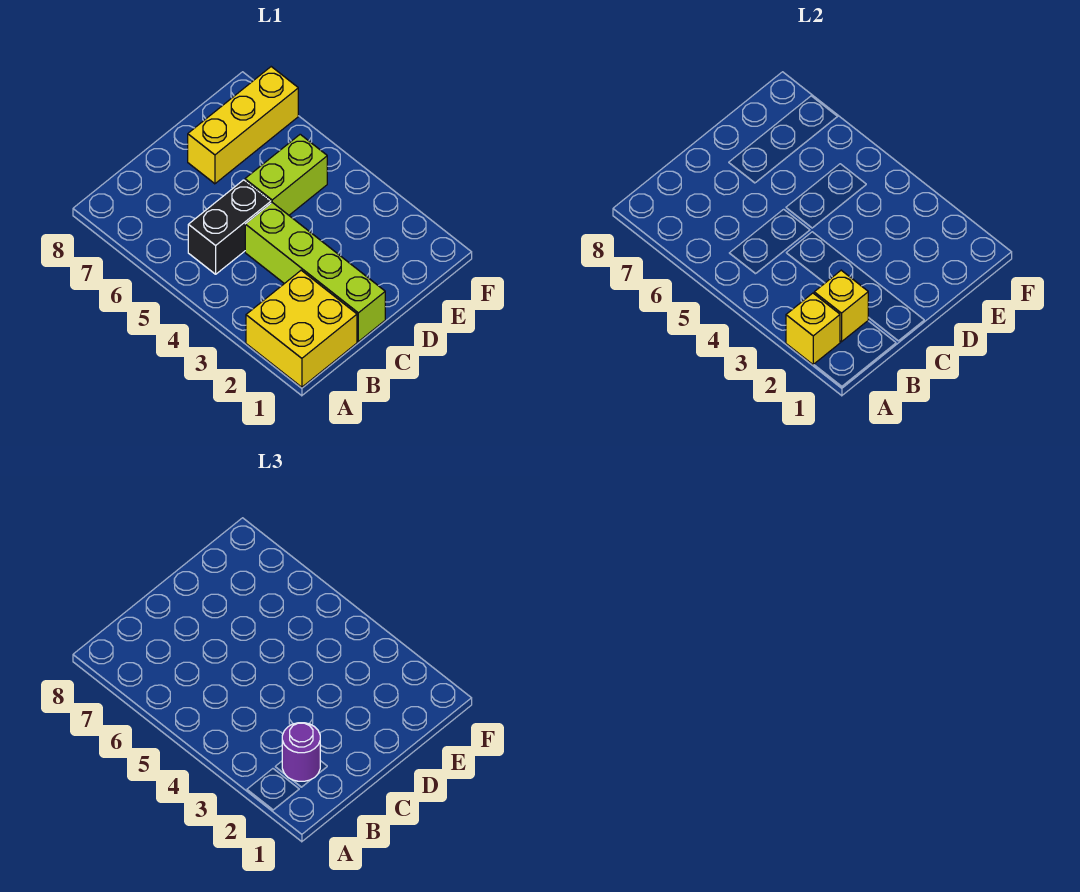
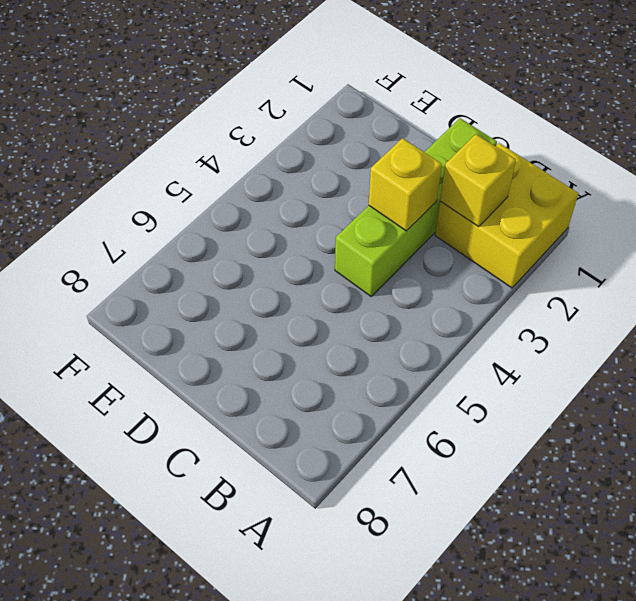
yellow 1x1 brick [369,138,442,231] -> yellow 1x1 brick moved to [786,293,840,365]
none -> black 1x2 brick [188,180,271,274]
none -> lime 1x2 brick [245,134,327,215]

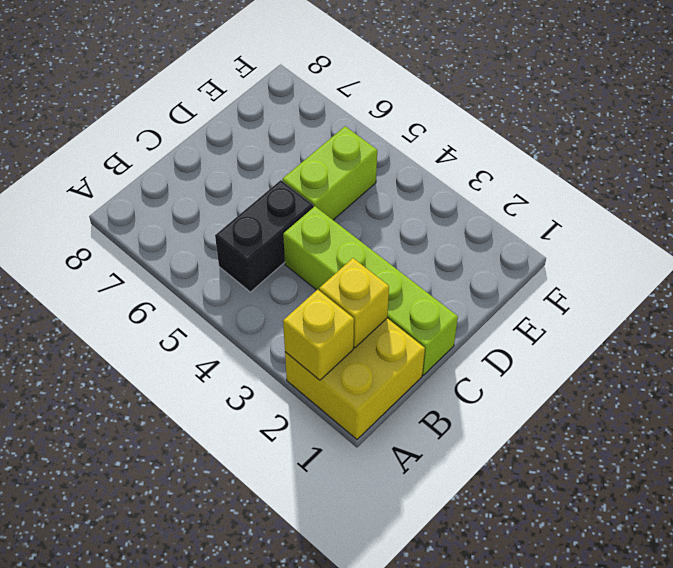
none -> yellow 1x3 brick [188,67,298,184]
none -> purple 1x1 round brick [282,723,320,781]

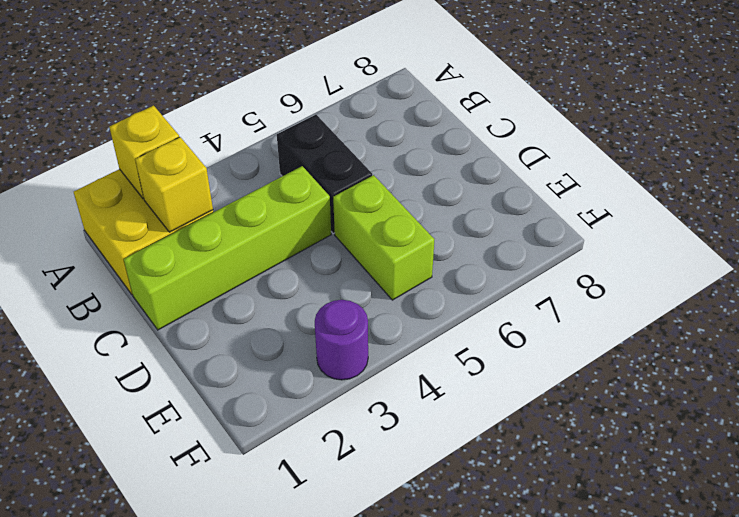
purple 1x1 round brick [315,300,368,380] -> purple 1x1 round brick moved to [282,723,320,781]
none -> yellow 1x3 brick [188,67,298,184]

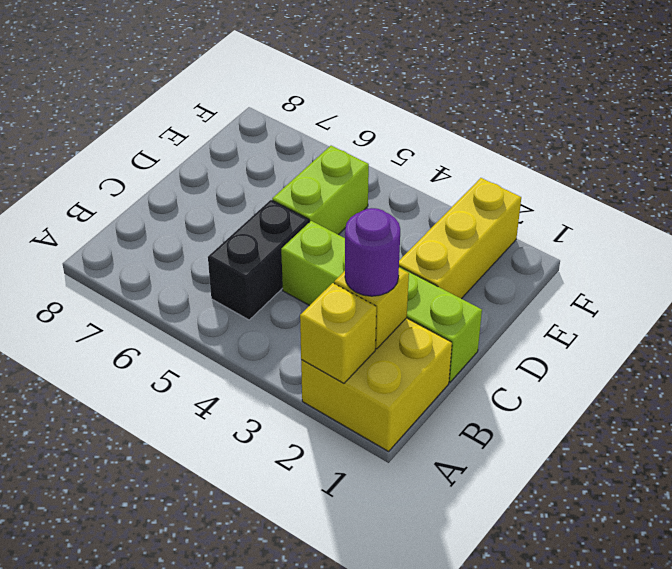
yellow 1x3 brick [399,178,521,299] -> yellow 1x3 brick moved to [188,67,298,184]

